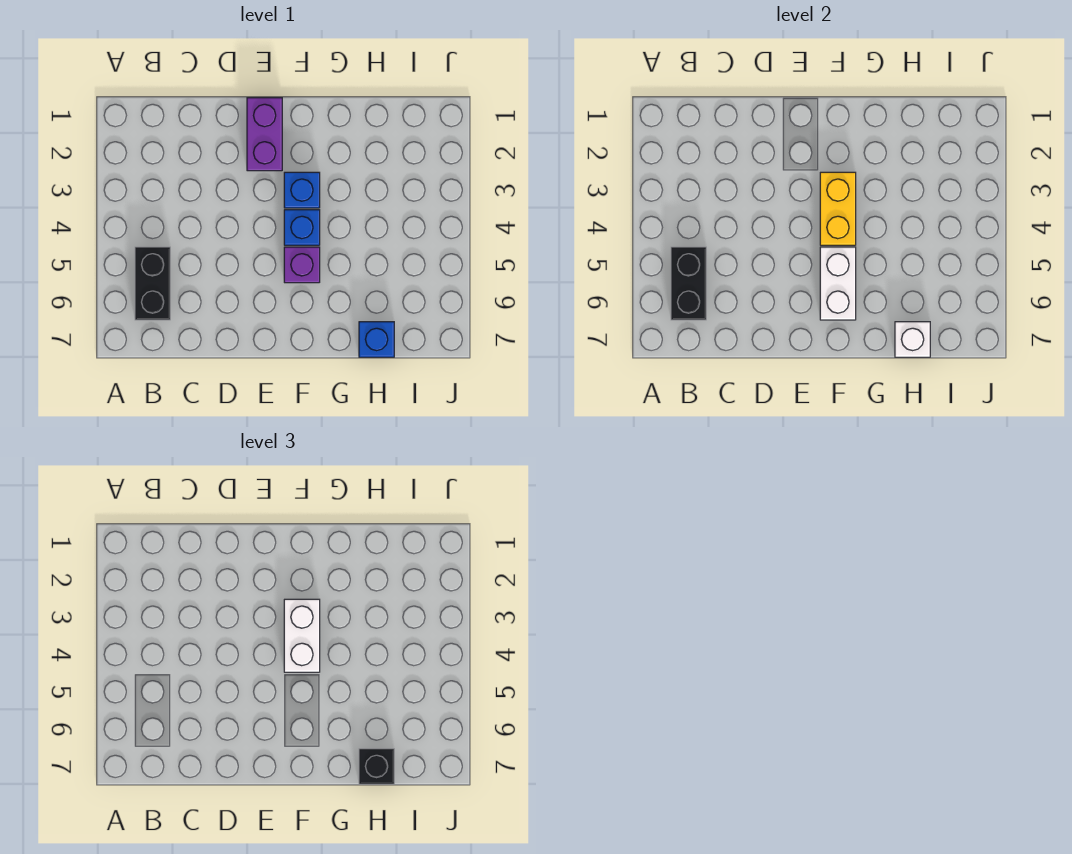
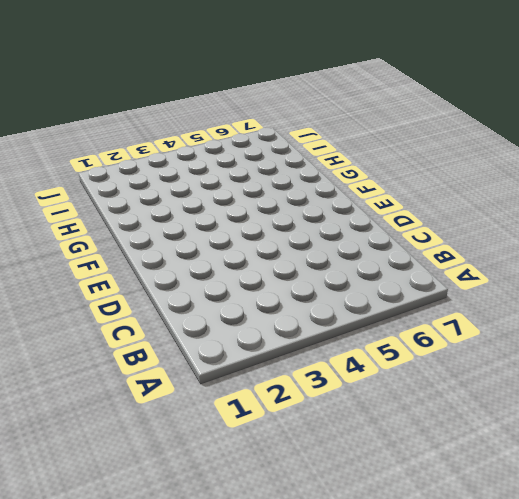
none -> black 1x2 brick [135,247,170,320]
none -> purple 1x2 brick [247,98,282,171]
none -> blue 1x1 brick [284,172,320,208]

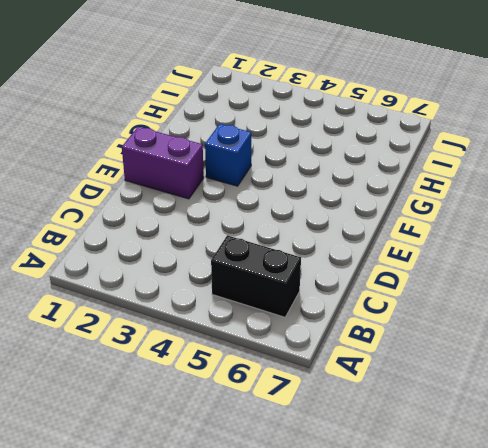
none -> blue 1x1 brick [284,210,320,245]
none -> purple 1x1 brick [284,247,320,283]
none -> blue 1x1 brick [359,322,394,357]

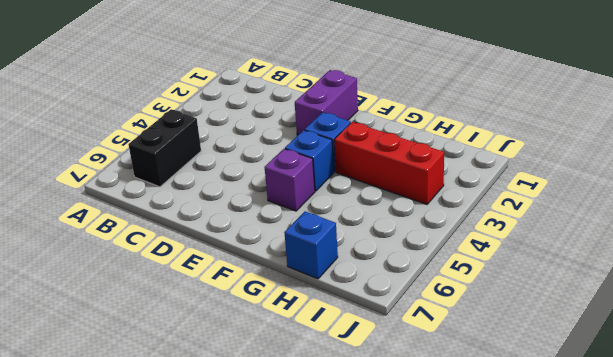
red 1x3 brick [334,122,444,204] -> none
none -> black 1x2 brick [671,247,706,320]
none -> yellow 1x2 brick [820,172,856,245]
none -> white 1x2 brick [820,247,856,320]

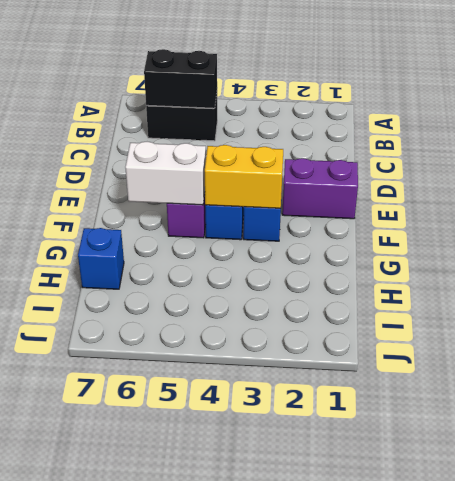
none -> white 1x1 brick [895,322,930,357]
none -> white 1x2 brick [284,599,320,672]
none -> black 1x1 brick [359,749,394,784]

